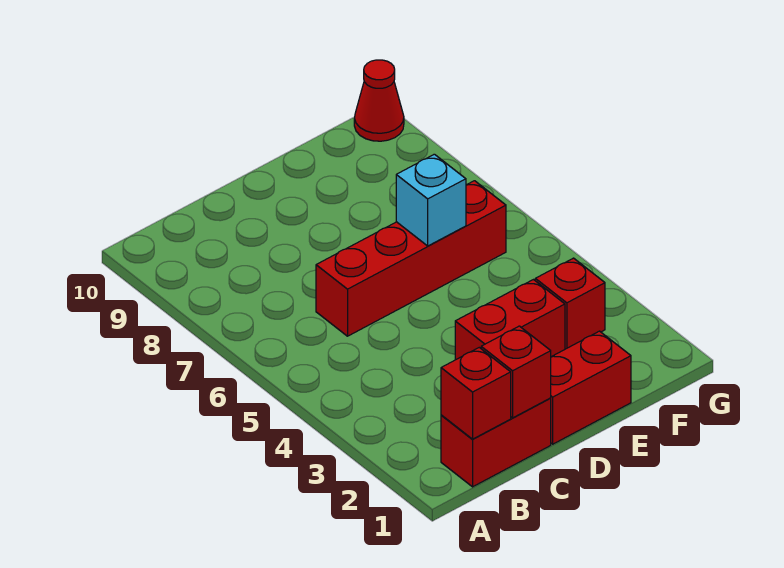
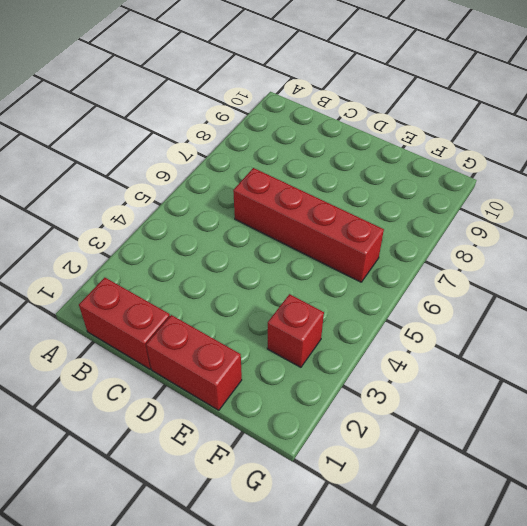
none -> red 1x2 brick [455,280,565,360]
none -> red 1x1 cone [354,60,404,141]

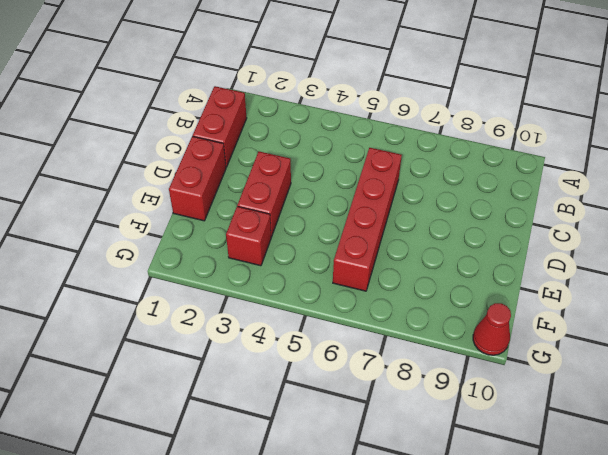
none -> red 1x1 brick [441,348,511,439]
none -> red 1x1 brick [481,326,551,418]

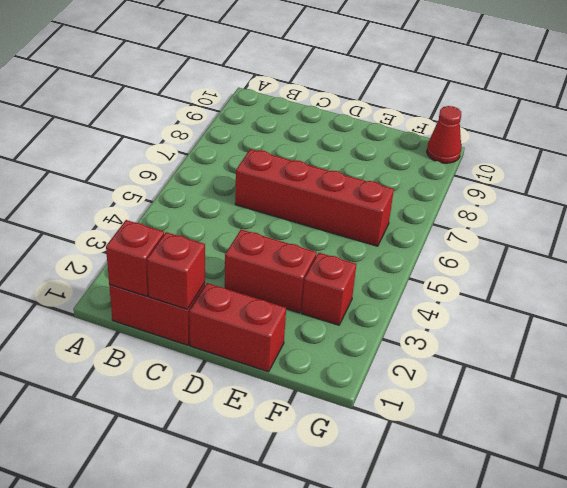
none -> cyan 1x1 brick [396,154,466,246]

